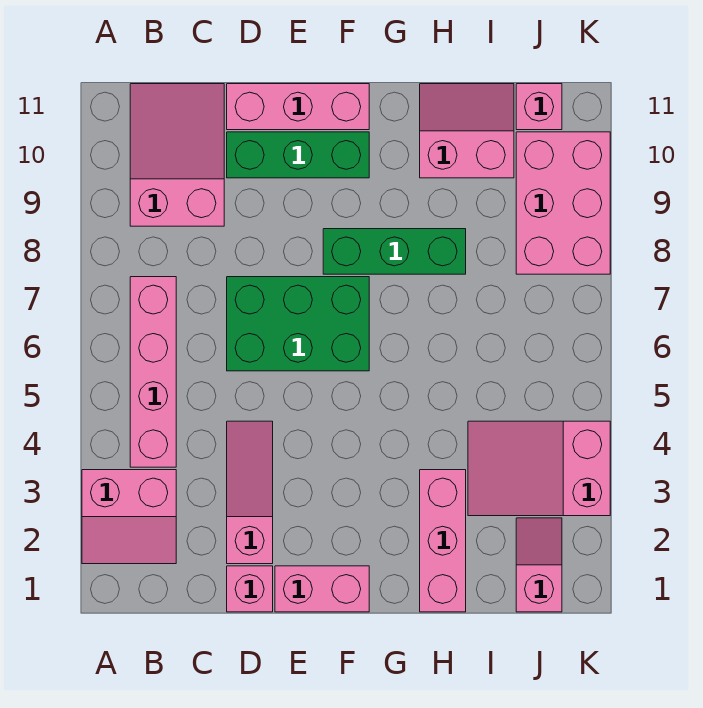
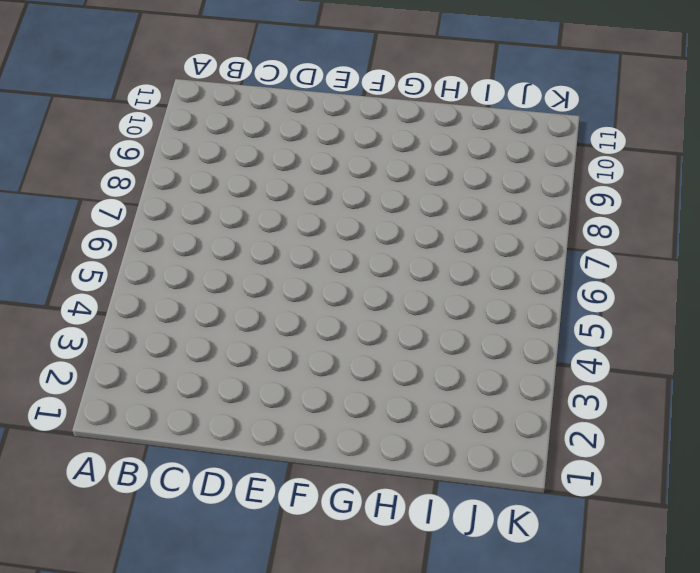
none -> pink 2x2 slope [82,470,176,564]
none -> pink 1x4 brick [130,277,176,467]
none -> pink 2x3 slope [130,84,224,226]

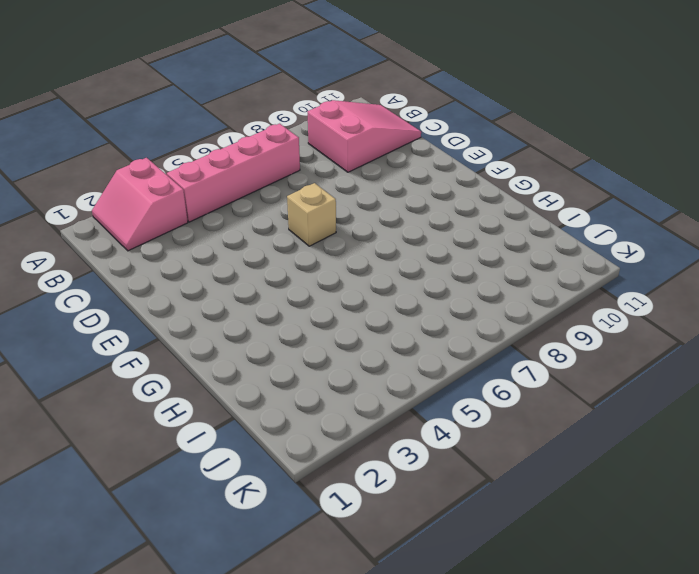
tan 1x1 brick [287,183,336,246] -> green 2x3 brick [227,277,369,371]
none -> pink 1x1 brick [227,566,273,612]
none -> pink 1x3 slope [227,421,273,564]
none -> green 1x3 brick [227,132,369,178]

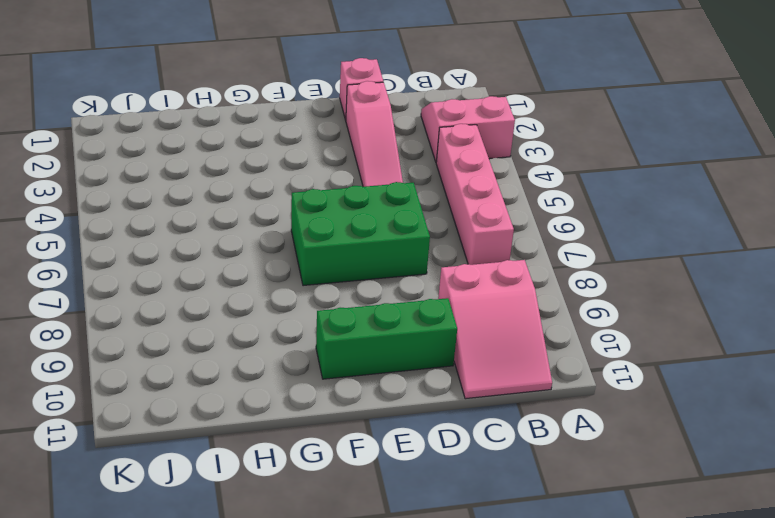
none -> pink 1x3 brick [227,84,369,130]
none -> pink 1x2 brick [275,566,369,612]
none -> green 1x3 brick [323,229,466,274]

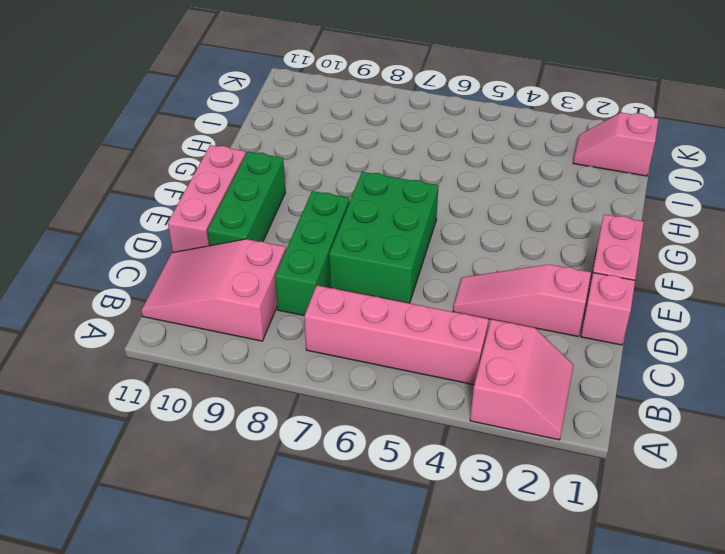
green 1x3 brick [275,191,349,315] -> green 1x3 brick moved to [323,229,466,274]
none -> pink 1x3 brick [420,470,466,612]
none -> pink 2x2 slope [420,84,514,178]
none -> pink 2x3 slope [468,421,610,516]

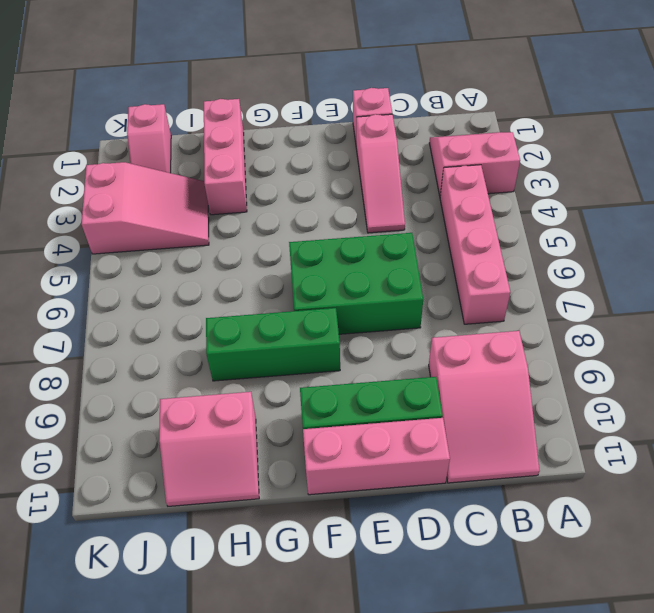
none -> pink 1x2 brick [275,566,369,612]
none -> pink 2x3 brick [516,132,610,274]
none -> pink 1x1 brick [516,84,562,130]

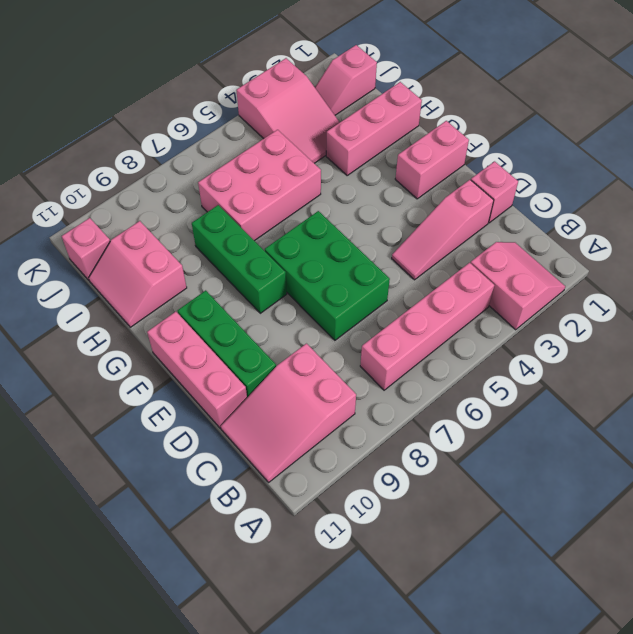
pink 1x2 brick [395,121,469,199] -> pink 1x2 brick turned to [275,566,369,612]
pink 2x3 brick [198,130,321,241] -> pink 2x3 brick moved to [516,132,610,274]

